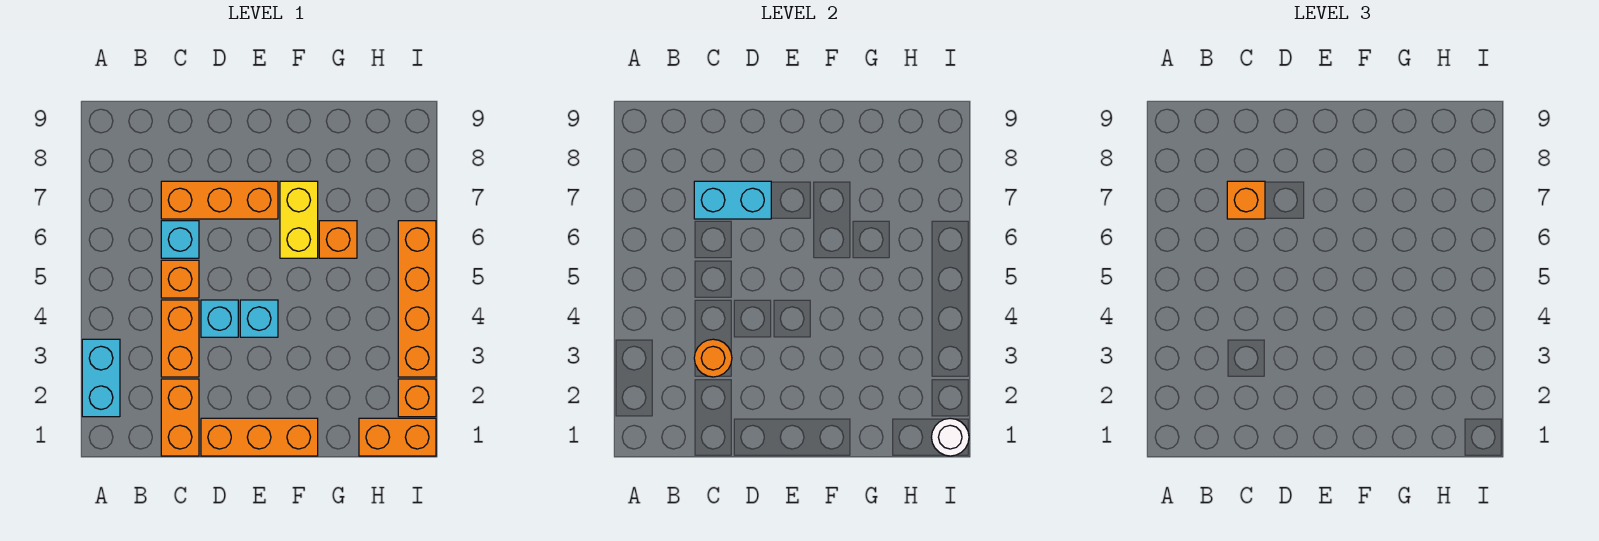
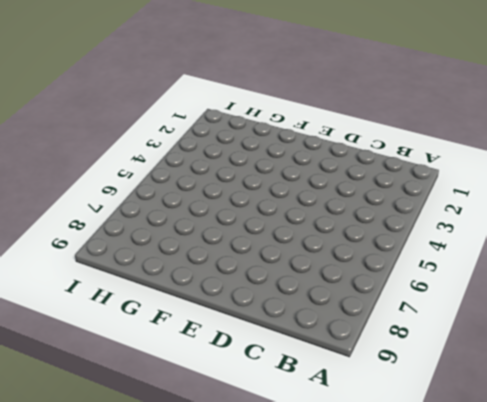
none -> cyan 1x2 brick [82,339,120,417]
none -> orange 1x2 brick [161,379,199,456]
none -> orange 1x2 brick [161,300,199,377]

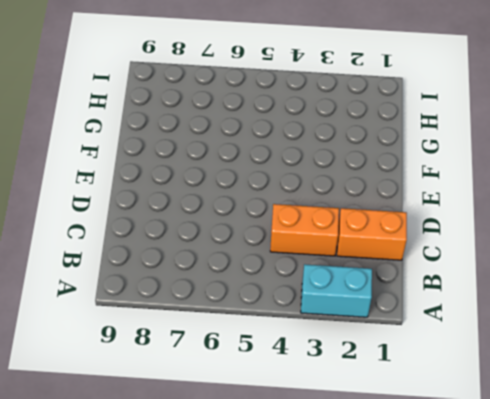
none -> orange 1x1 brick [161,260,199,298]
none -> cyan 1x1 brick [161,221,199,258]
none -> orange 1x3 brick [161,181,278,219]

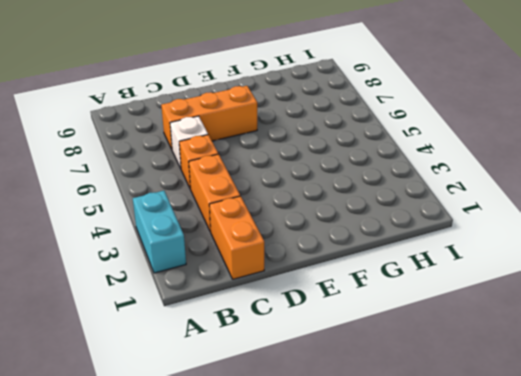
white 1x1 brick [170,116,208,169] -> cyan 1x1 brick [161,221,199,258]
none -> orange 1x3 brick [201,418,318,456]
none -> cyan 1x1 brick [201,300,238,337]
none -> cyan 1x1 brick [240,300,278,337]

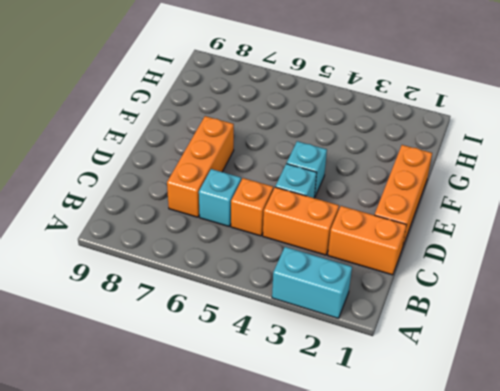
none -> yellow 1x2 brick [280,181,318,258]
none -> orange 1x1 brick [319,221,357,258]
none -> orange 1x2 brick [359,418,436,456]

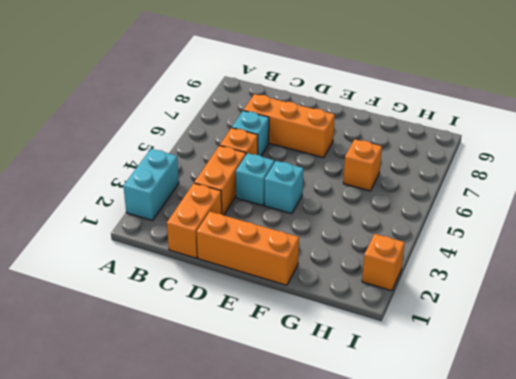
none -> yellow 1x2 brick [280,181,318,258]
none -> orange 1x2 brick [359,418,436,456]
none -> orange 1x4 brick [398,221,436,377]

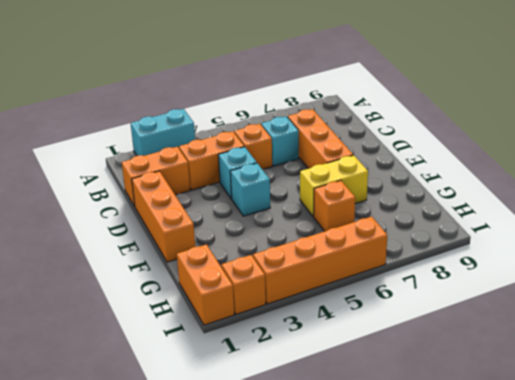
none -> orange 1x1 round brick [694,339,732,377]
none -> cyan 1x2 brick [694,181,771,219]
none -> white 1x1 round brick [931,418,969,456]

